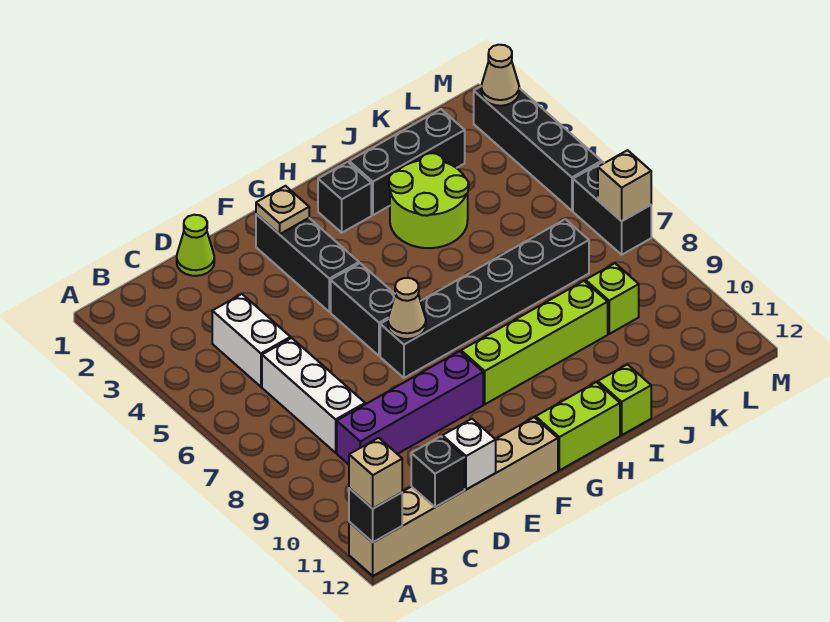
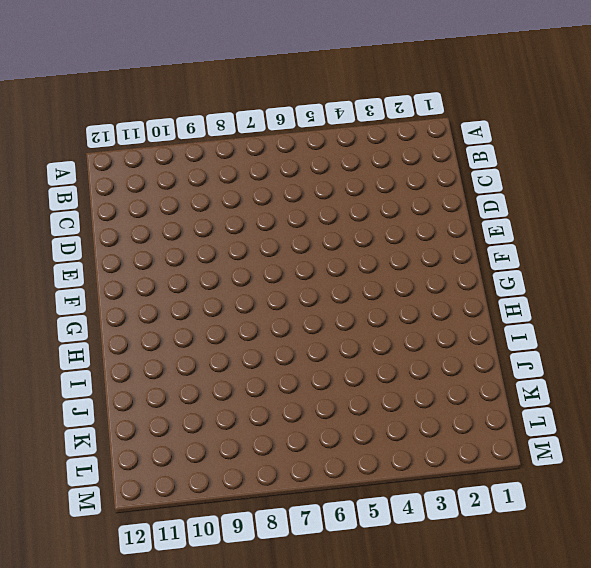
none -> tan 1x6 brick [349,417,558,576]
none -> white 1x2 brick [212,294,291,387]
none -> white 1x3 brick [262,338,365,453]

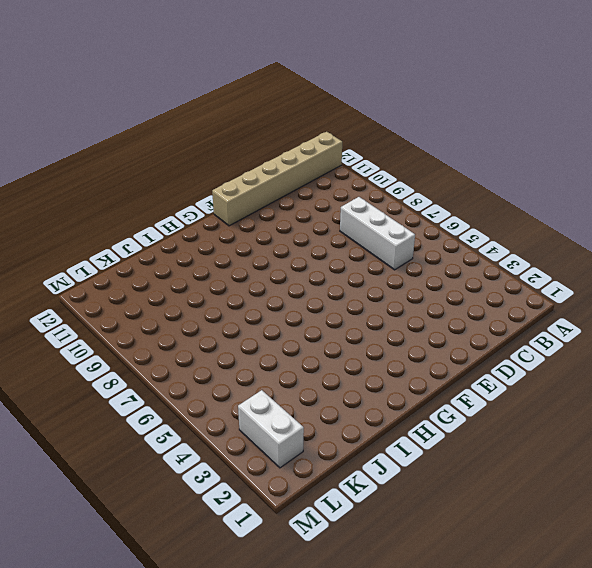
white 1x2 brick [238,390,304,468] -> white 1x2 brick moved to [212,294,291,387]
none -> purple 1x4 brick [337,351,483,464]
none -> lime 1x1 cone [177,215,214,276]
none -> black 1x3 brick [256,214,359,312]

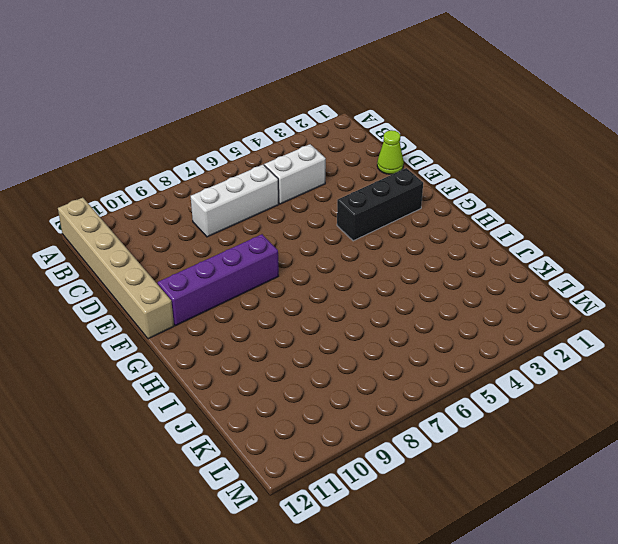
purple 1x4 brick [158,234,279,326] -> purple 1x4 brick turned to [337,351,483,464]
none -> black 1x2 brick [331,263,395,356]
none -> black 1x6 brick [380,219,589,378]
none -> lime 1x4 brick [461,281,608,404]

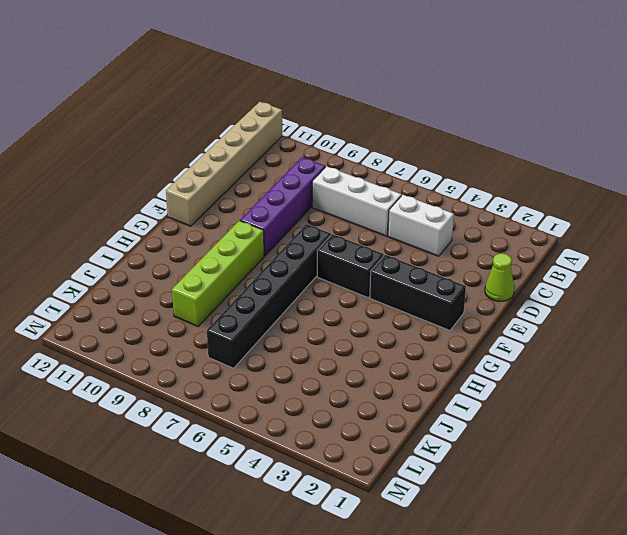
none -> lime 1x2 brick [536,382,620,470]
none -> black 1x1 brick [318,162,371,233]
none -> black 1x3 brick [349,109,465,215]

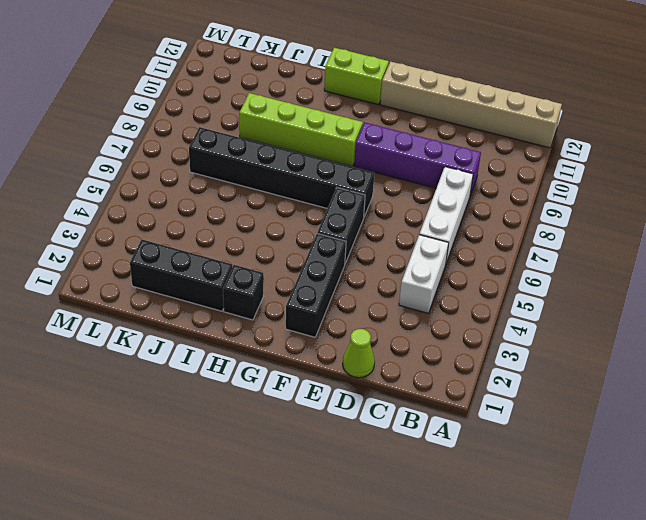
none -> lime 2x2 round brick [389,153,469,248]
none -> lime 1x1 brick [598,365,651,435]
none -> lime 1x1 brick [586,263,639,334]

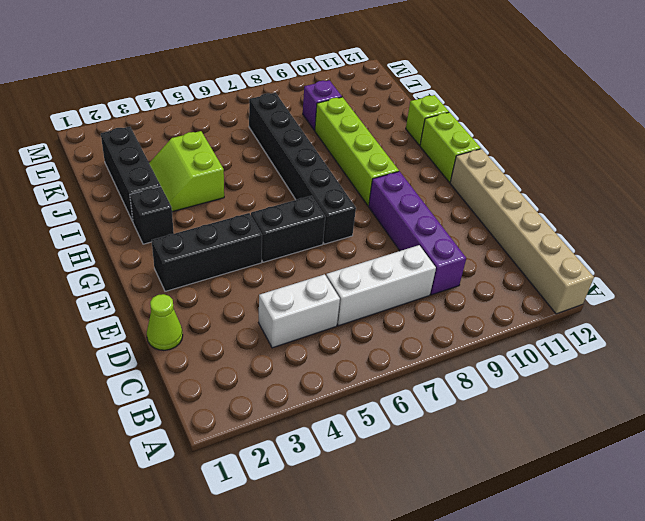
lime 2x2 slope [149,131,224,212] -> lime 2x2 round brick [389,153,469,248]
purple 1x1 brick [303,80,342,130] -> lime 1x1 brick [586,263,639,334]
none -> black 1x4 brick [474,87,602,211]
none -> black 1x2 brick [573,162,651,255]
none -> black 1x1 brick [349,488,402,542]

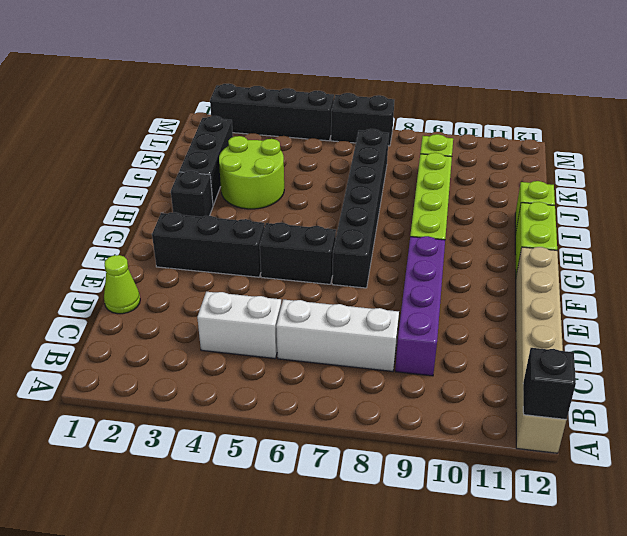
none -> black 1x1 brick [411,436,465,507]
none -> white 1x1 brick [442,419,496,490]
none -> tan 1x1 plate [256,186,309,234]

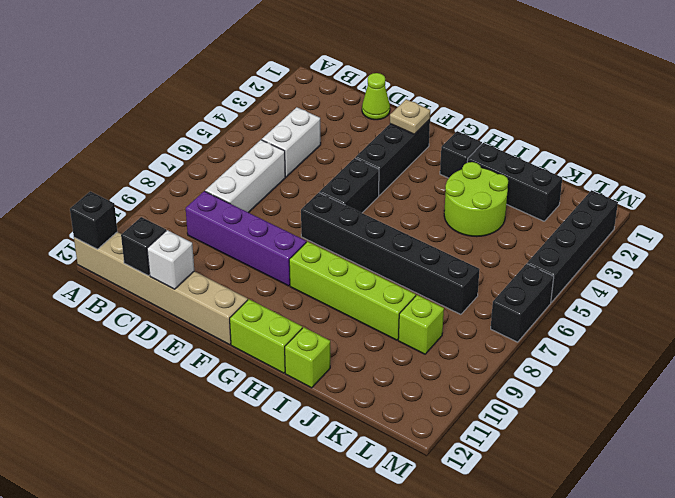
none -> tan 1x1 cone [388,278,426,339]
none -> tan 1x1 cone [481,45,519,106]
none -> tan 1x1 brick [598,150,651,221]

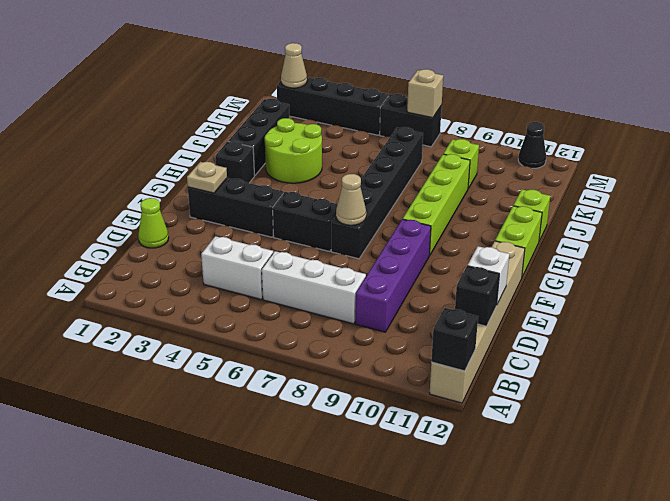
black 1x1 cone [518,122,546,168] -> none
none -> tan 1x1 brick [349,438,402,508]

